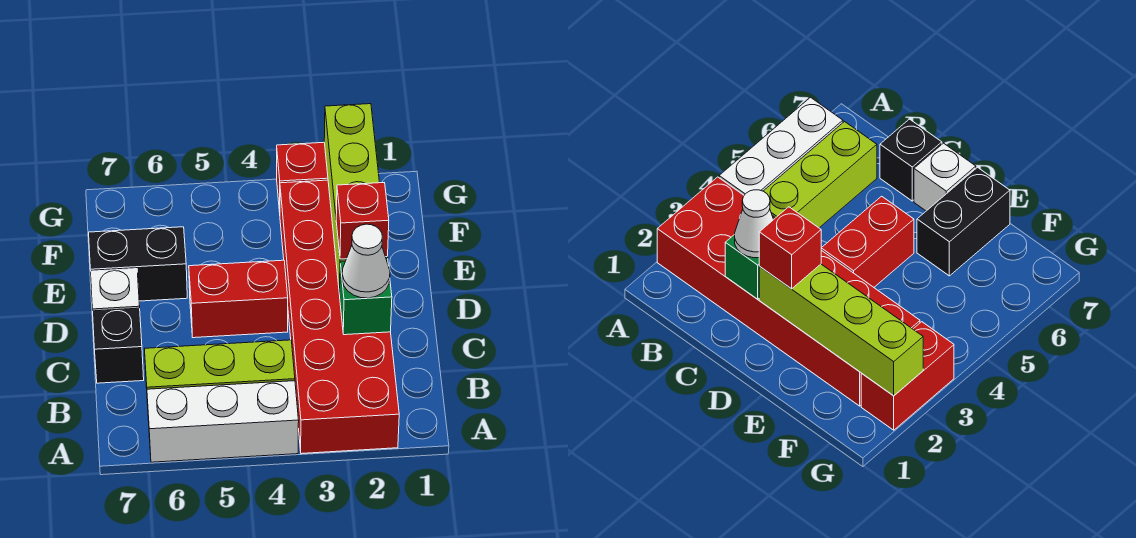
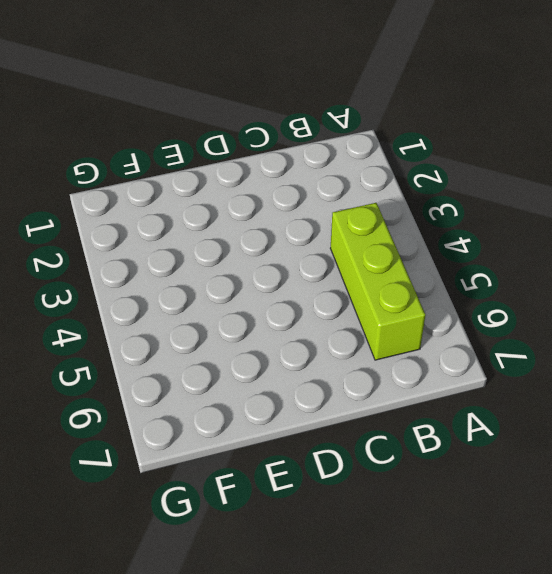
none -> red 2x6 brick [280,180,399,454]
none -> white 1x3 brick [147,381,299,462]
none -> black 1x1 brick [93,308,144,383]

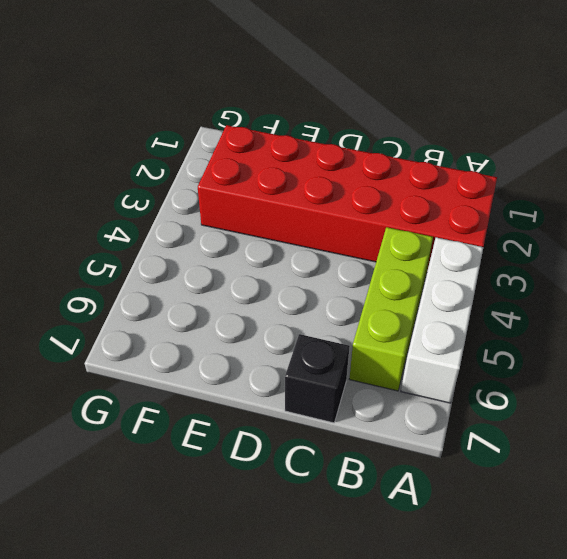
none -> red 1x2 brick [189,260,288,338]
none -> white 1x1 brick [91,269,140,311]
none -> black 1x2 brick [89,227,187,301]

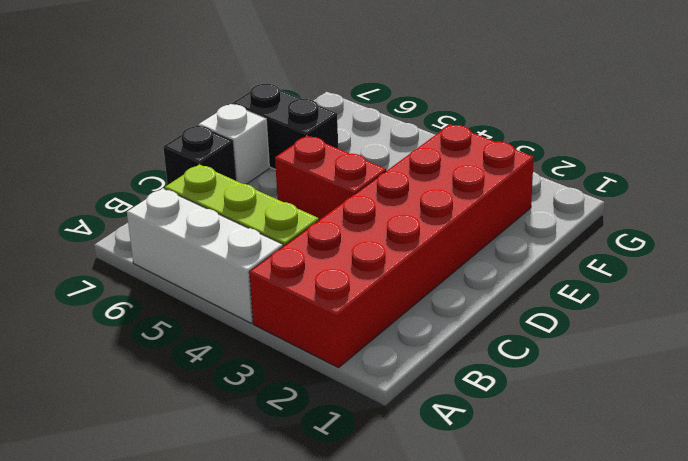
none -> red 1x2 brick [277,142,328,212]
none -> green 1x1 brick [340,259,392,335]
none -> lime 1x4 brick [324,104,388,294]

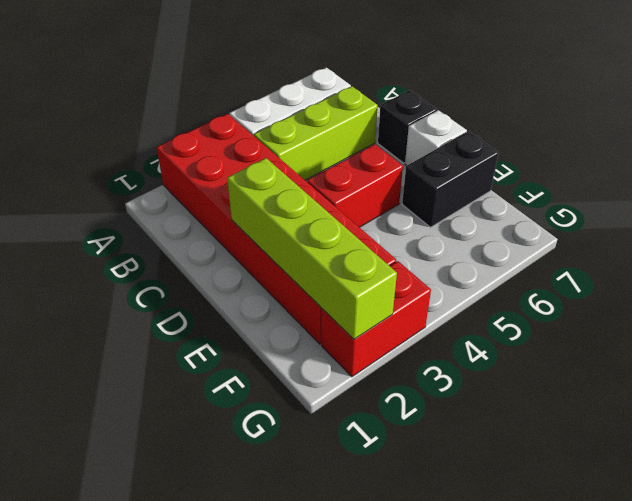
none -> green 1x1 brick [340,259,392,335]
none -> white 1x1 cone [342,224,390,298]
none -> red 1x1 brick [336,183,389,259]

